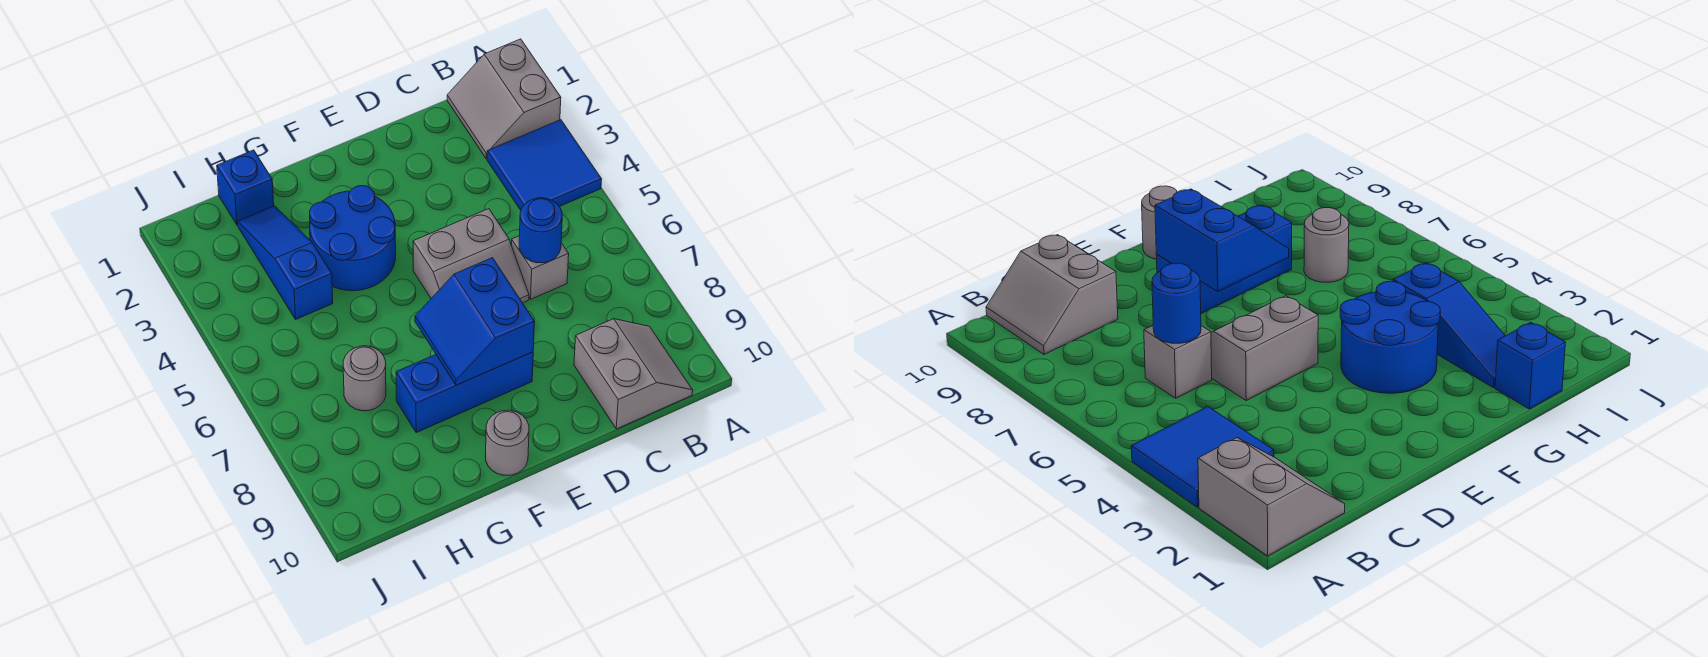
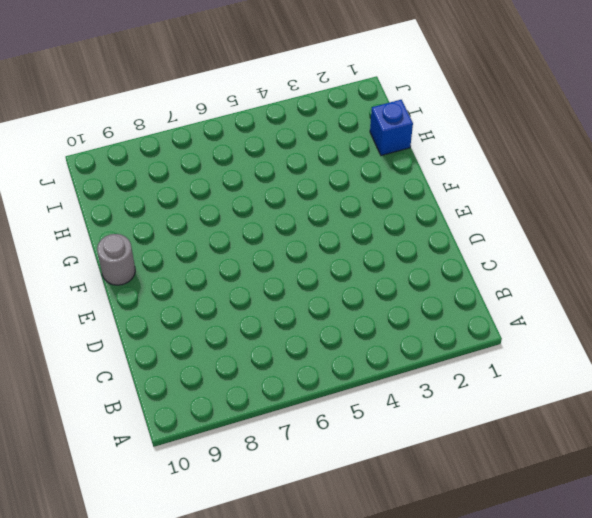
none -> grey 2x2 slope [447,39,561,159]
none -> blue 2x2 tile [487,120,602,210]
none -> grey 2x2 slope [574,319,693,429]

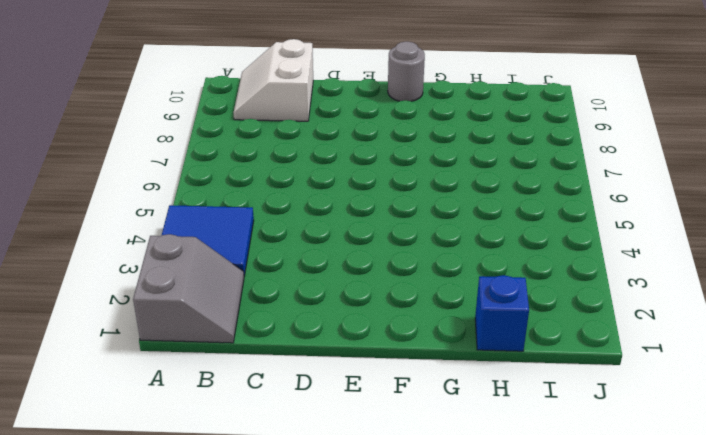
white 2x2 slope [234,39,313,121] -> grey 2x2 slope [574,319,693,429]
none -> grey 1x1 brick [511,236,569,299]
none -> grey 2x2 slope [413,209,529,303]
none -> blue 1x3 brick [396,352,533,432]

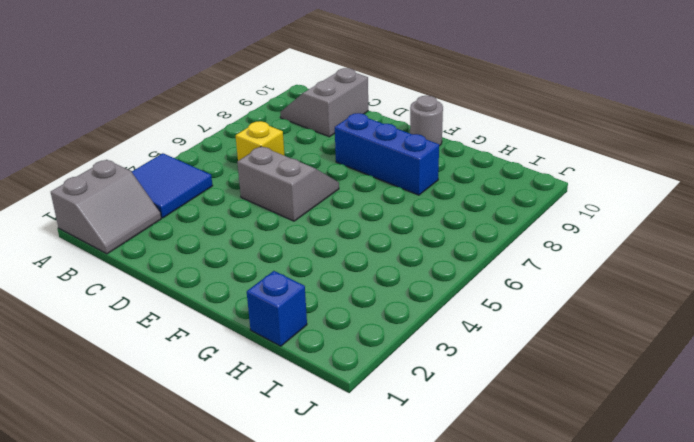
yellow 1x1 brick [236,121,285,161] -> grey 1x1 brick [511,236,569,299]
none -> blue 2x2 round brick [310,186,396,291]
none -> blue 1x3 slope [238,206,333,319]
none -> grey 1x1 round brick [343,346,386,411]

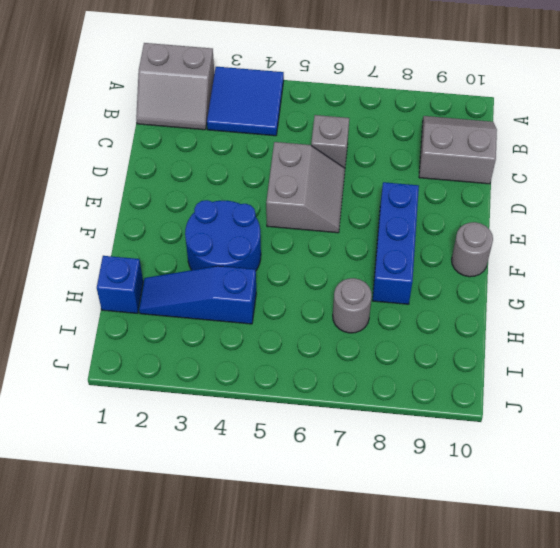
none -> blue 1x1 round brick [519,198,562,263]
none -> blue 2x2 slope [415,258,534,385]

